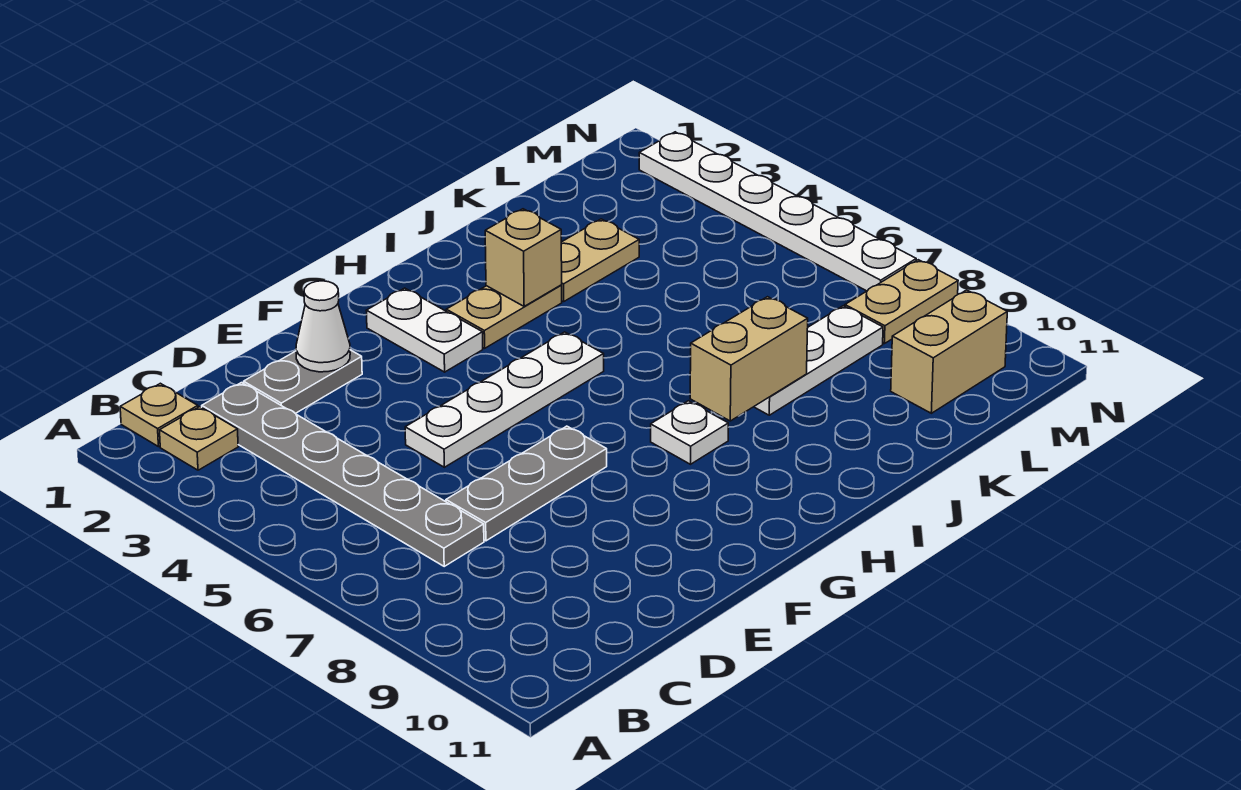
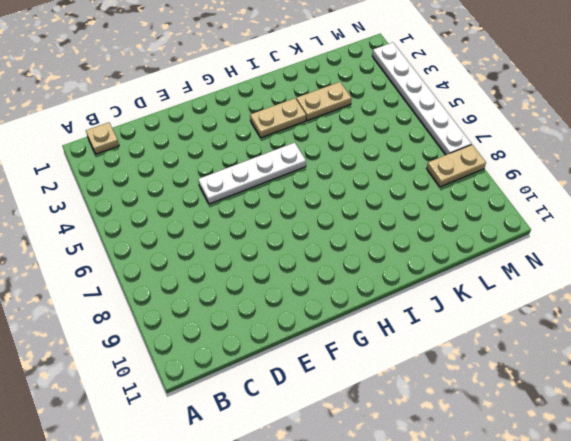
none -> tan 1x1 plate [160,407,238,470]
none -> grey 1x6 plate [202,383,484,566]
none -> grey 1x2 plate [244,350,362,413]

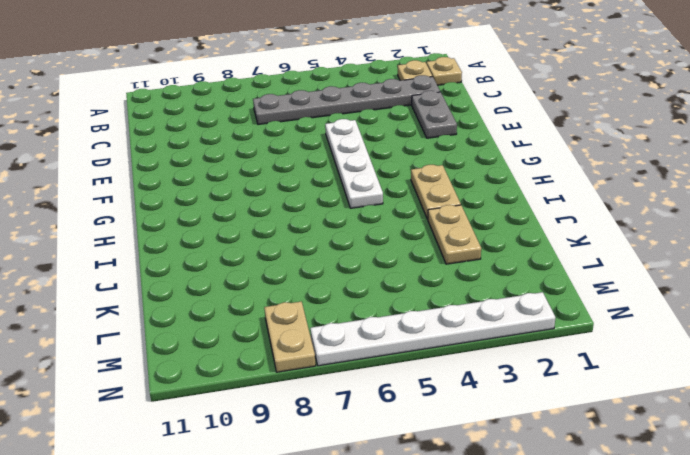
none -> grey 1x3 plate [446,426,607,541]
none -> white 1x2 plate [366,288,483,372]
none -> white 1x1 plate [651,401,728,464]

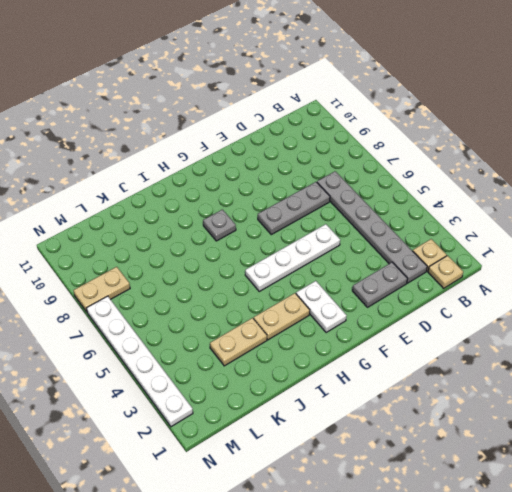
grey 1x1 plate [203,210,236,241] -> white 1x1 plate [651,401,728,464]
none -> white 1x3 plate [754,306,883,415]
none -> tan 1x2 brick [891,290,1007,413]
none -> white 1x1 cone [296,281,350,372]

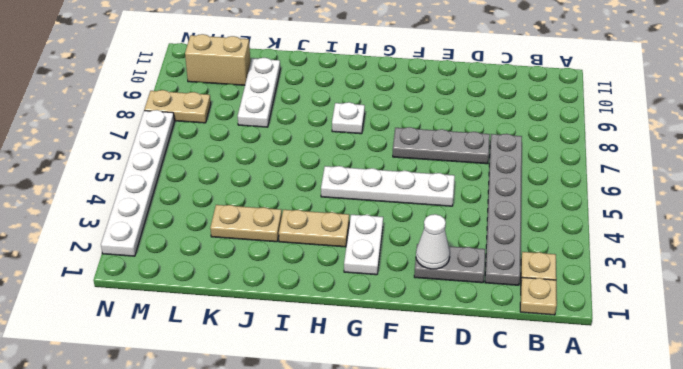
white 1x3 plate [238,58,280,127] -> white 1x3 plate turned to [754,306,883,415]
none -> tan 1x1 brick [485,209,562,306]
none -> tan 1x2 brick [690,297,808,421]

